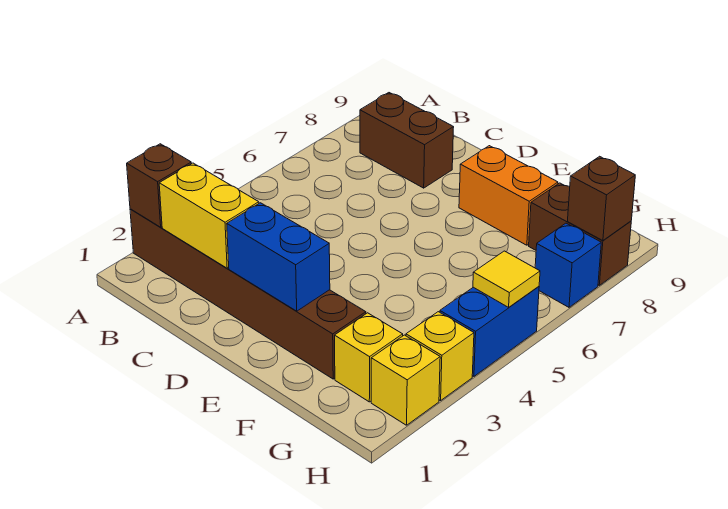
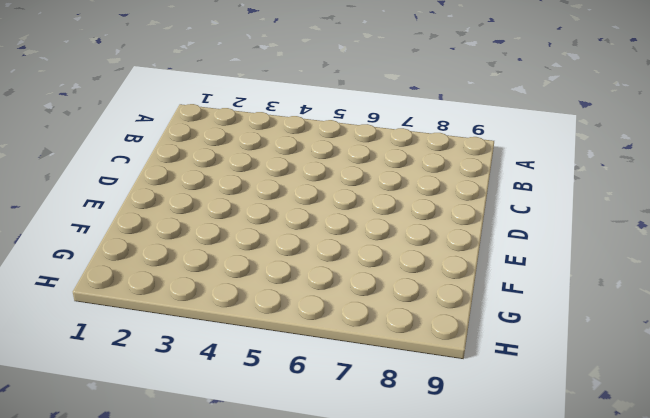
none -> brown 1x6 brick [130,209,366,379]
none -> brown 1x2 brick [360,93,454,188]
none -> orange 1x2 brick [459,146,558,245]

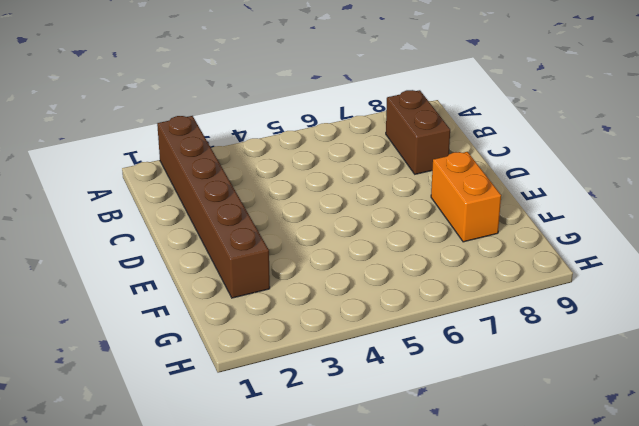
none -> yellow 1x1 brick [335,313,403,402]
none -> brown 1x2 brick [529,183,631,285]
none -> yellow 1x1 brick [371,335,440,425]

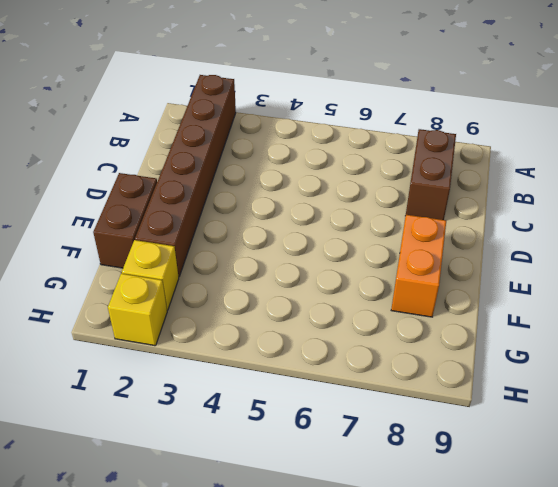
brown 1x2 brick [93,173,157,268] -> brown 1x2 brick moved to [529,183,631,285]
none -> yellow 1x1 brick [406,312,474,401]
none -> blue 1x2 brick [440,286,539,376]
none -> blue 1x1 brick [535,223,601,307]

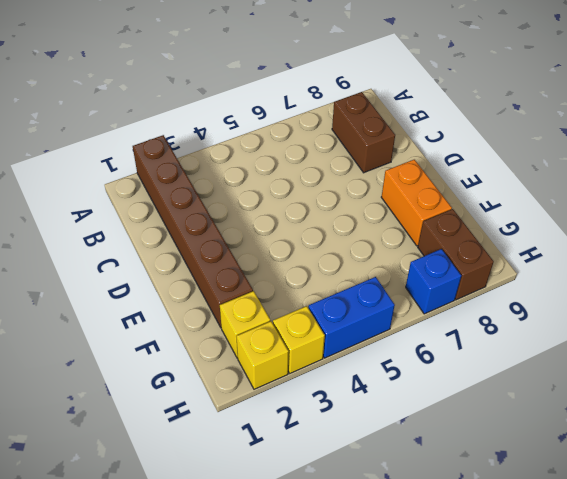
none -> brown 1x1 brick [127,144,191,227]
none -> yellow 1x2 brick [159,163,259,268]
none -> blue 1x2 brick [227,203,330,311]

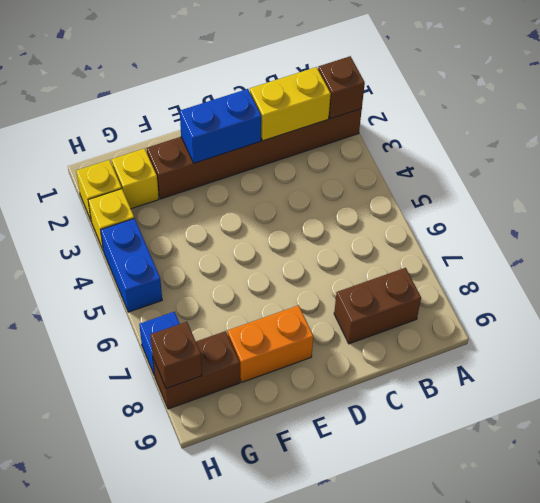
none -> yellow 1x1 tile [473,251,540,307]

